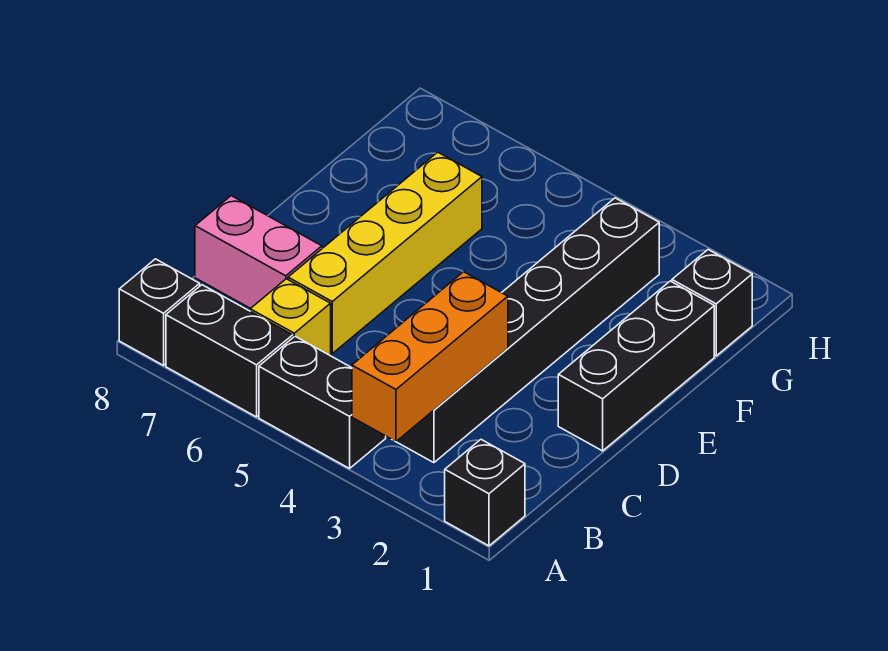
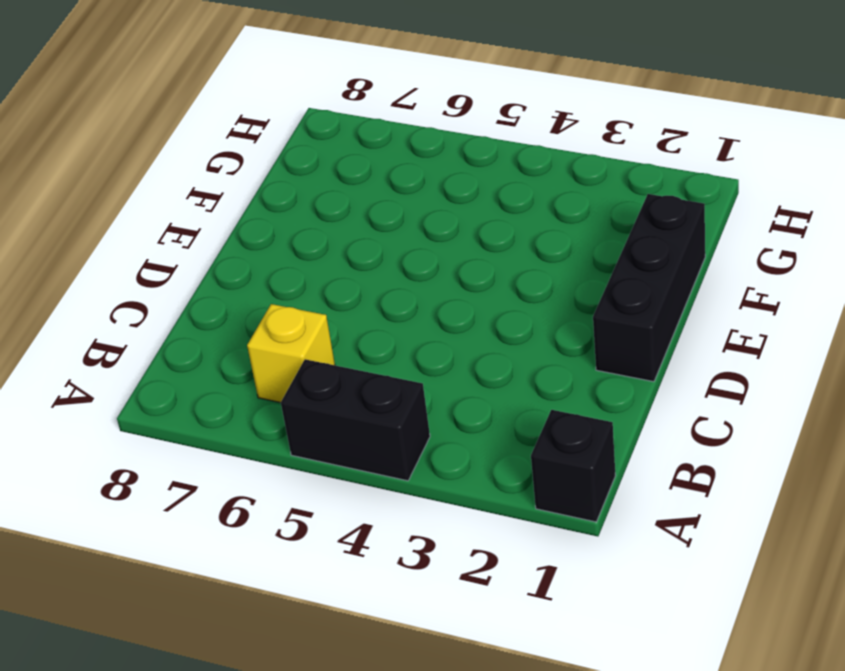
none -> black 1x2 brick [166,285,293,417]
none -> black 1x1 brick [119,259,200,365]

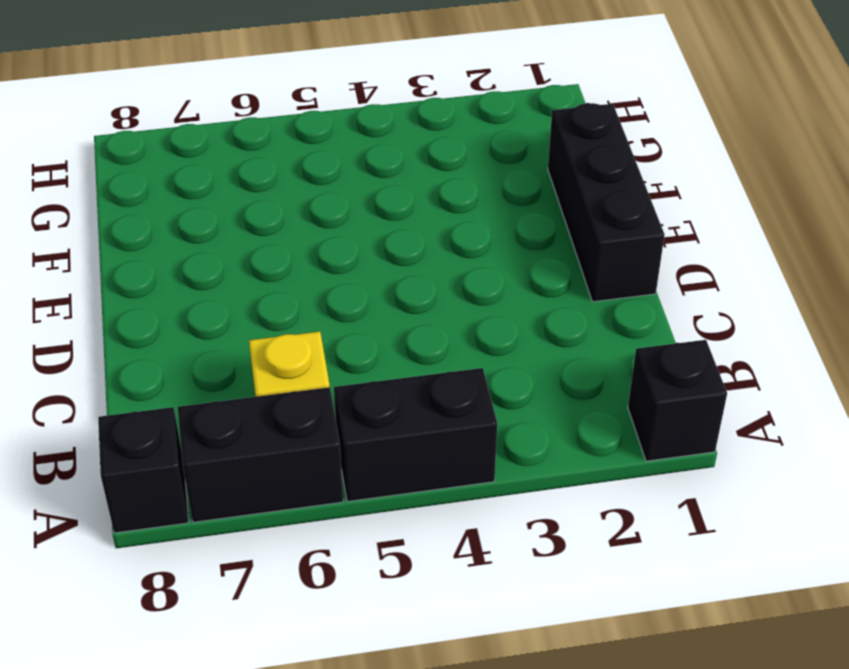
none -> black 1x6 brick [396,198,659,463]
none -> yellow 1x4 brick [288,152,482,353]

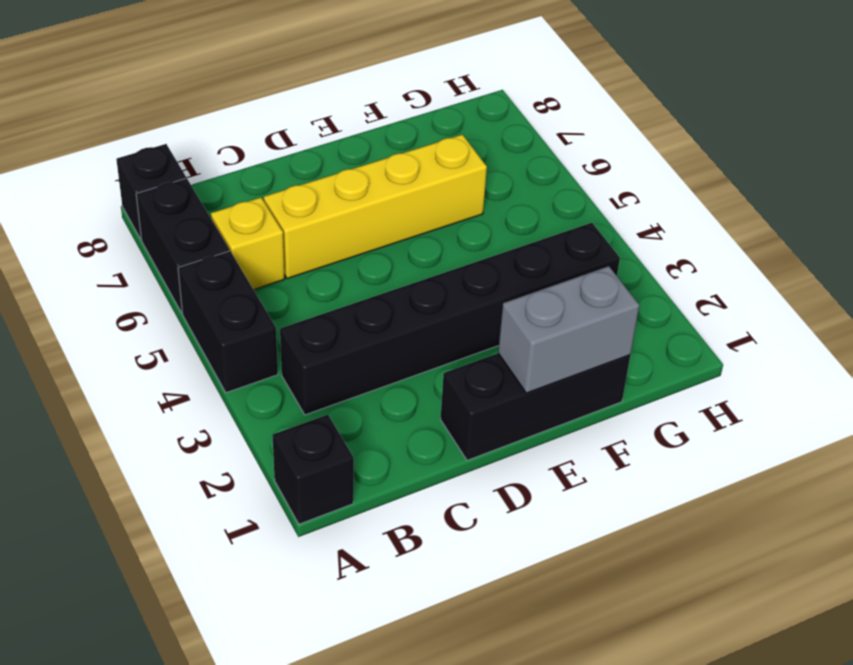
grey 1x2 brick [498,266,639,393] -> none
none -> pink 1x2 brick [195,196,322,309]
none -> black 1x1 brick [672,250,752,356]

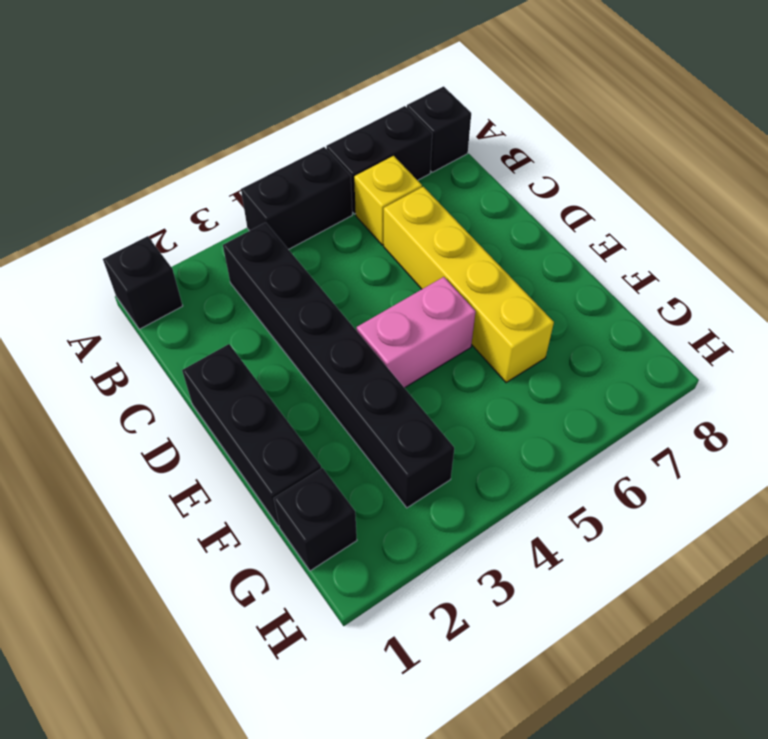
pink 1x2 brick [357,277,476,388] -> pink 1x2 brick moved to [195,196,322,309]
none -> orange 1x3 brick [352,272,508,442]

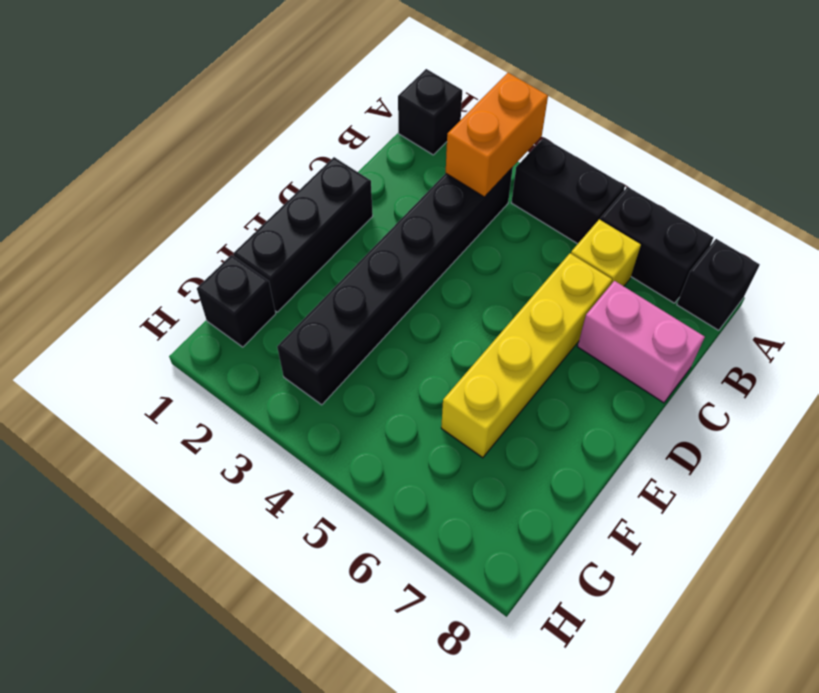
orange 1x2 brick [446,73,548,197] -> orange 1x3 brick [352,272,508,442]

